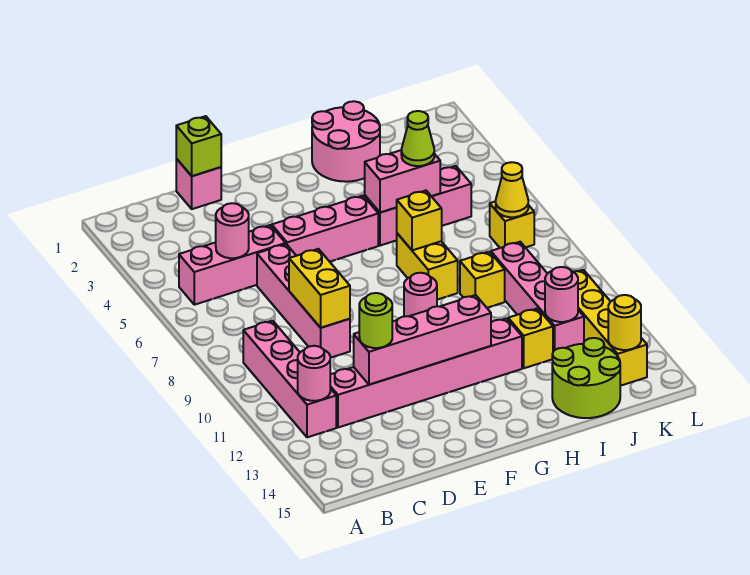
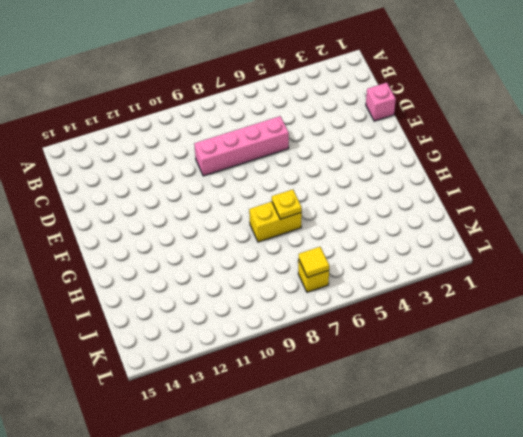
yellow 1x1 plate [272,189,302,219] -> yellow 1x1 brick [396,191,442,250]
yellow 1x1 tile [299,247,329,278] -> yellow 1x1 cone [496,162,528,217]
none -> pink 1x3 brick [179,225,286,305]
none -> pink 1x4 brick [243,321,336,437]
none -> pink 1x6 brick [330,318,522,427]

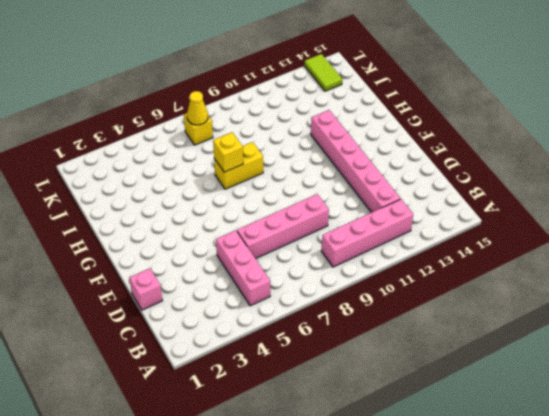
lime 1x2 tile [304,54,342,91] -> yellow 1x4 brick [574,270,647,386]
none -> pink 1x3 brick [272,196,378,262]
none -> pink 1x1 round brick [404,273,437,317]
none -> pink 2x2 round brick [312,101,380,182]

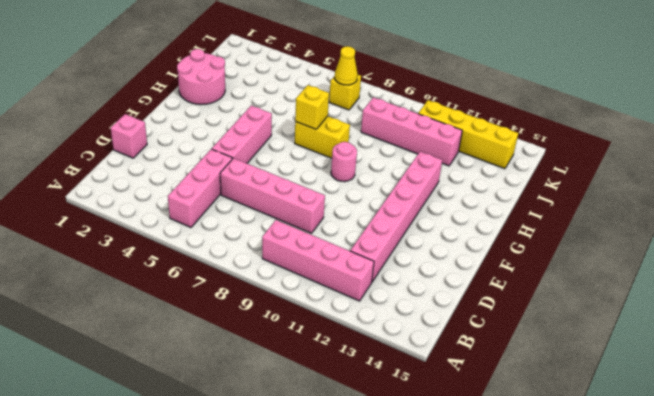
none -> pink 1x3 brick [365,166,471,246]
none -> yellow 1x1 brick [460,252,505,308]
none -> yellow 1x1 brick [508,308,553,368]

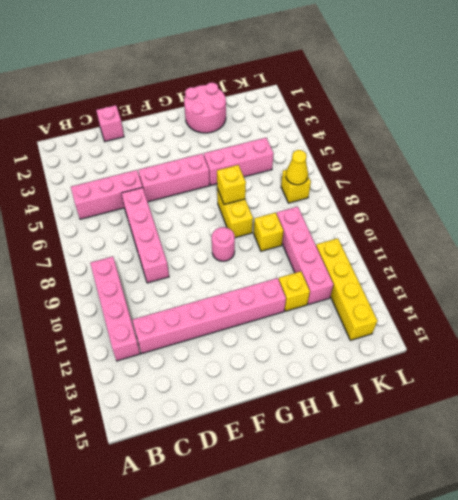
none -> lime 2x2 round brick [552,338,620,418]
none -> pink 1x1 round brick [298,346,330,401]
none -> pink 1x1 round brick [216,203,249,258]

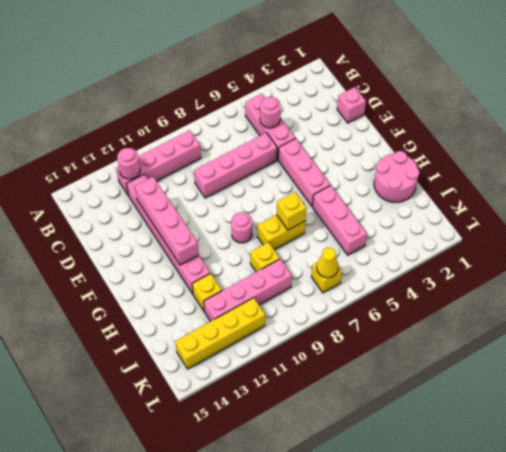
none -> lime 2x2 round brick [552,338,620,418]
none -> lime 1x1 brick [176,116,221,176]
none -> yellow 1x2 brick [289,249,350,328]

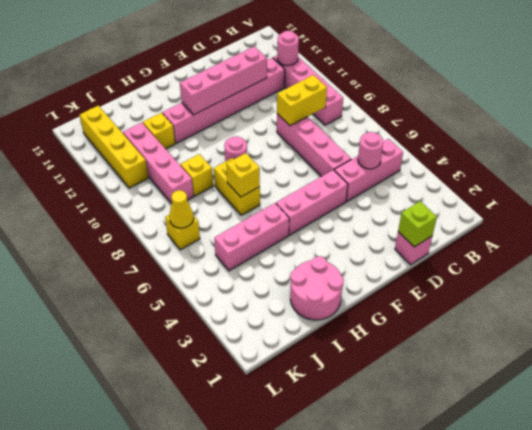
yellow 1x2 brick [277,75,327,126] -> yellow 1x2 brick turned to [289,249,350,328]
none -> lime 2x2 round brick [552,338,620,418]
none -> pink 1x2 brick [365,150,440,213]
none -> pink 1x1 round brick [545,267,578,322]

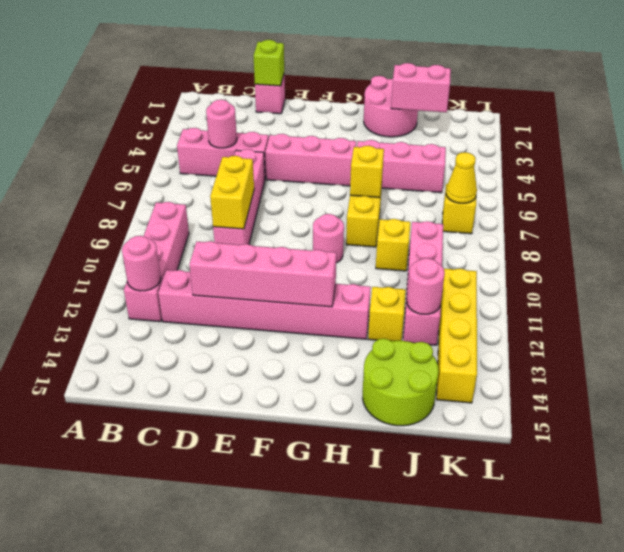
pink 1x2 brick [391,63,451,112] -> pink 1x2 brick moved to [365,150,440,213]
none -> yellow 1x1 round brick [608,295,641,350]
none -> lime 1x1 round brick [359,293,392,348]
none -> lime 1x1 cone [401,111,434,166]

